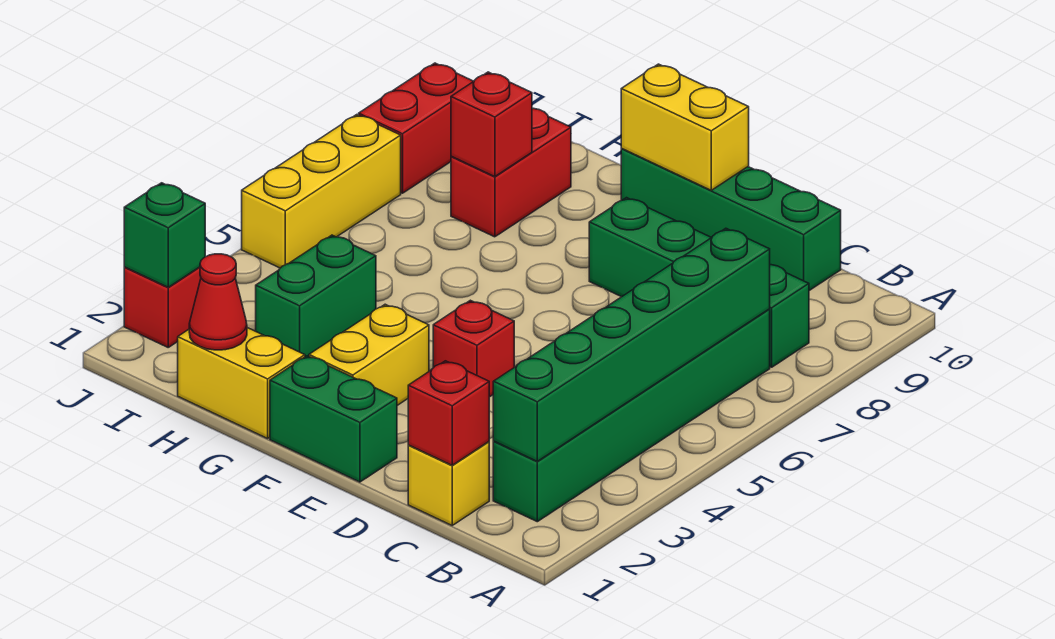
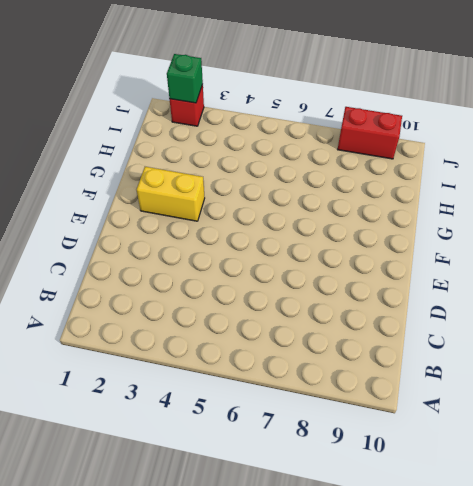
none -> green 1x6 brick [493,309,770,522]
none -> green 1x4 brick [589,198,809,367]
none -> yellow 1x1 brick [408,442,489,525]

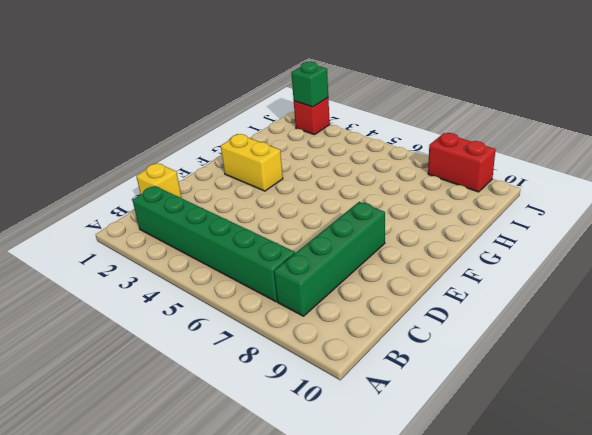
none -> green 1x4 brick [621,149,841,291]
none -> green 1x2 brick [270,356,397,482]
none -> red 1x1 brick [433,300,514,397]

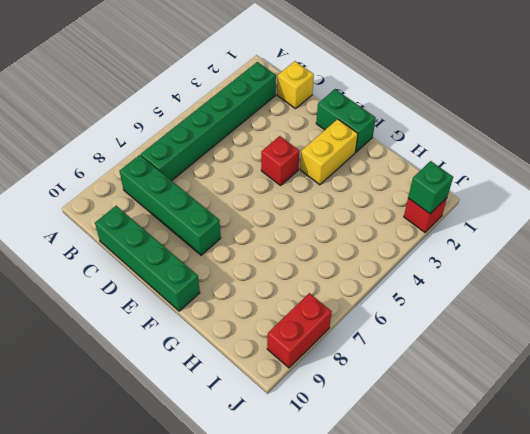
none -> yellow 1x2 brick [178,328,305,438]
none -> green 1x2 brick [256,235,376,357]
none -> red 1x2 brick [451,108,571,237]

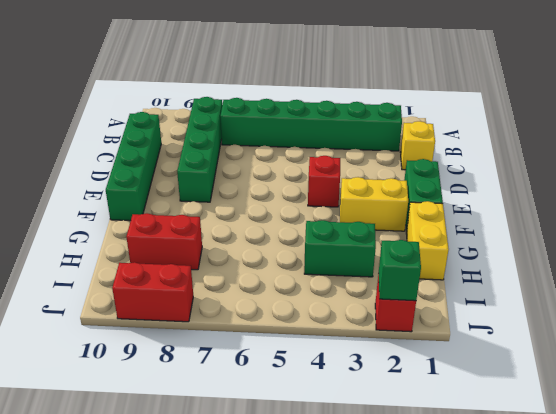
none -> yellow 1x3 brick [242,115,401,268]
none -> green 1x6 brick [493,228,770,461]
none -> red 1x1 brick [408,361,489,465]

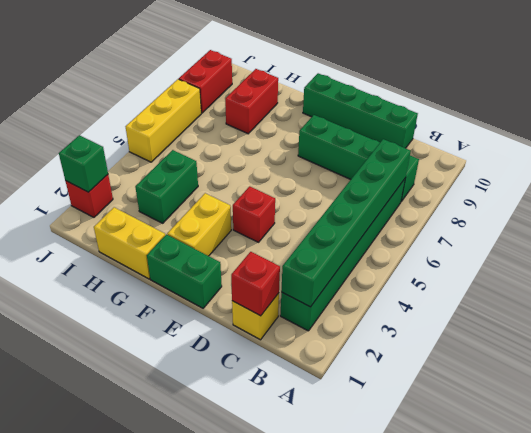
none -> yellow 1x2 brick [621,64,749,190]
none -> red 1x1 cone [189,254,247,350]
none -> red 1x1 brick [451,72,532,177]

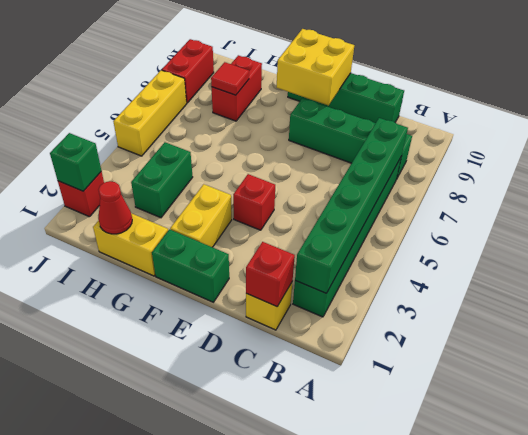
yellow 2x2 brick [277,29,354,106] -> yellow 1x2 brick [621,64,749,190]
red 1x1 tile [211,62,249,95] -> red 1x1 brick [451,72,532,177]

